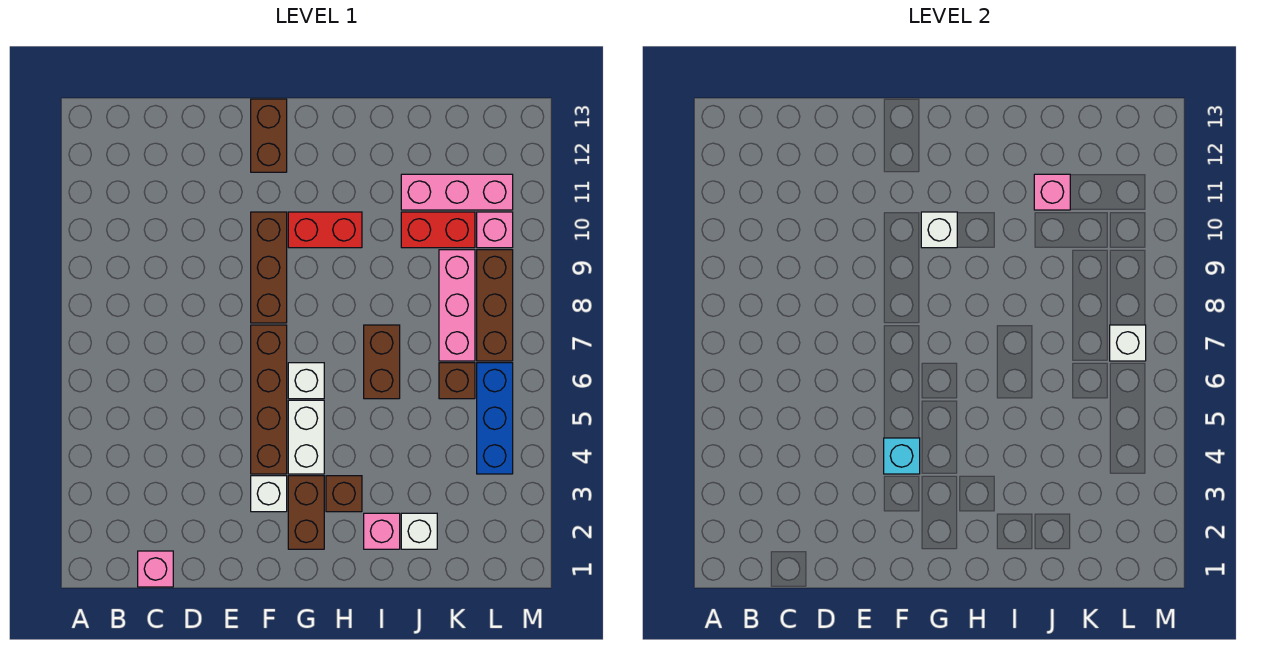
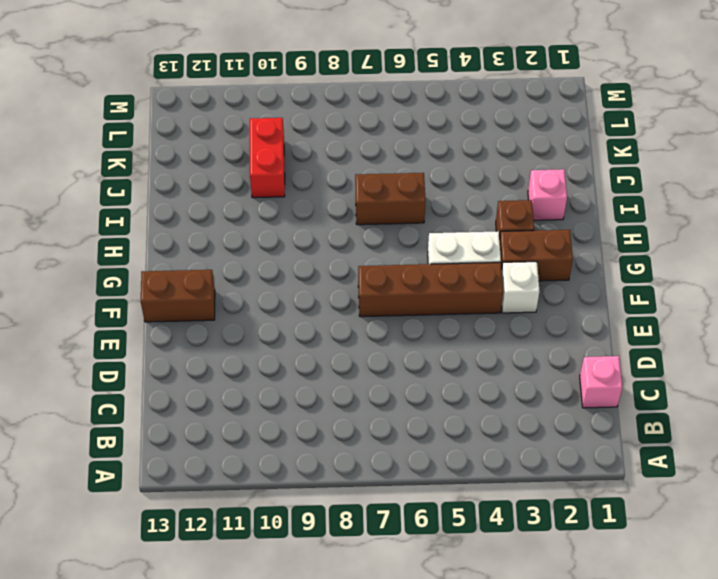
none -> brown 1x3 brick [251,212,287,323]
none -> white 1x1 brick [288,363,324,399]
none -> red 1x2 brick [288,212,362,248]

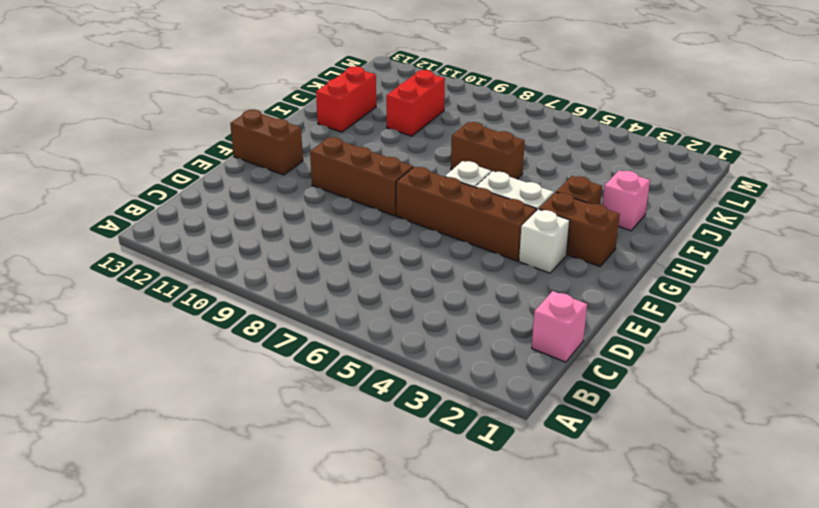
red 1x2 brick [316,66,376,132] -> red 1x2 brick moved to [288,212,362,248]
none -> white 1x1 brick [401,513,437,549]
none -> pink 1x3 brick [401,174,513,210]
none -> brown 1x1 brick [439,363,475,399]

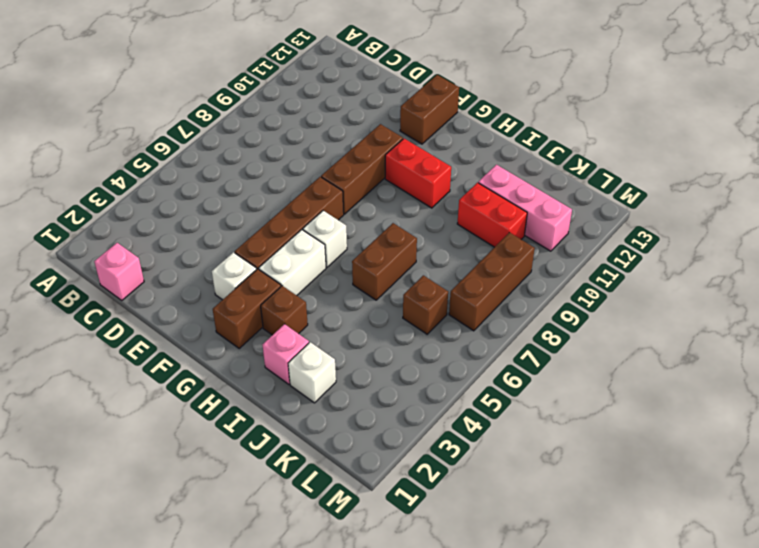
none -> pink 1x3 brick [439,250,475,361]
none -> blue 1x3 brick [477,363,513,474]
none -> pink 1x1 brick [477,212,513,248]

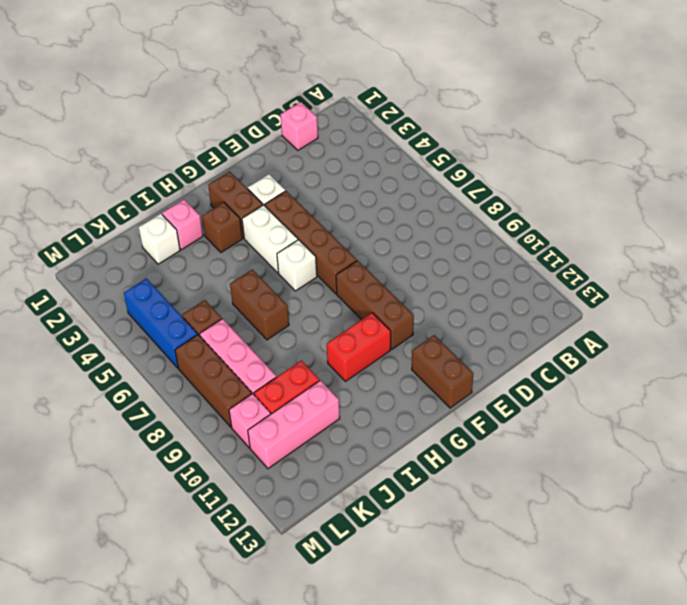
none -> cyan 1x1 brick [884,438,920,474]
none -> white 1x1 brick [921,212,957,248]
none -> pink 1x1 brick [1034,174,1070,210]

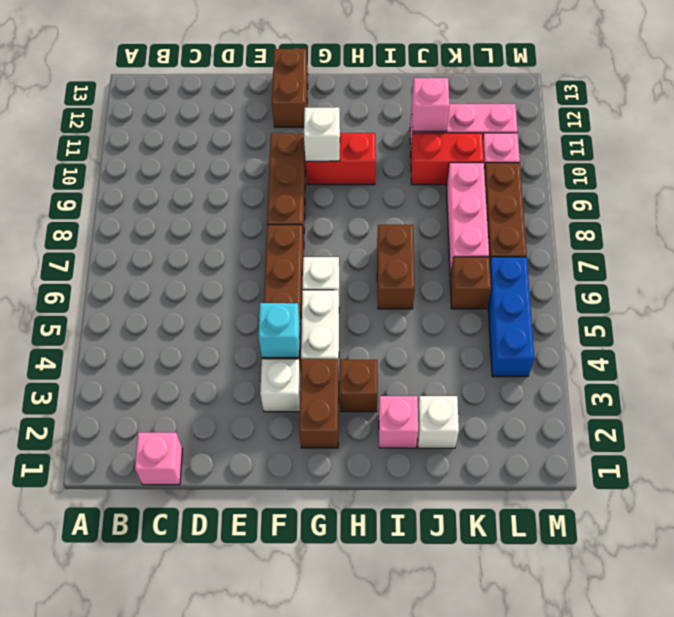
none -> white 1x1 brick [1110,325,1146,361]

